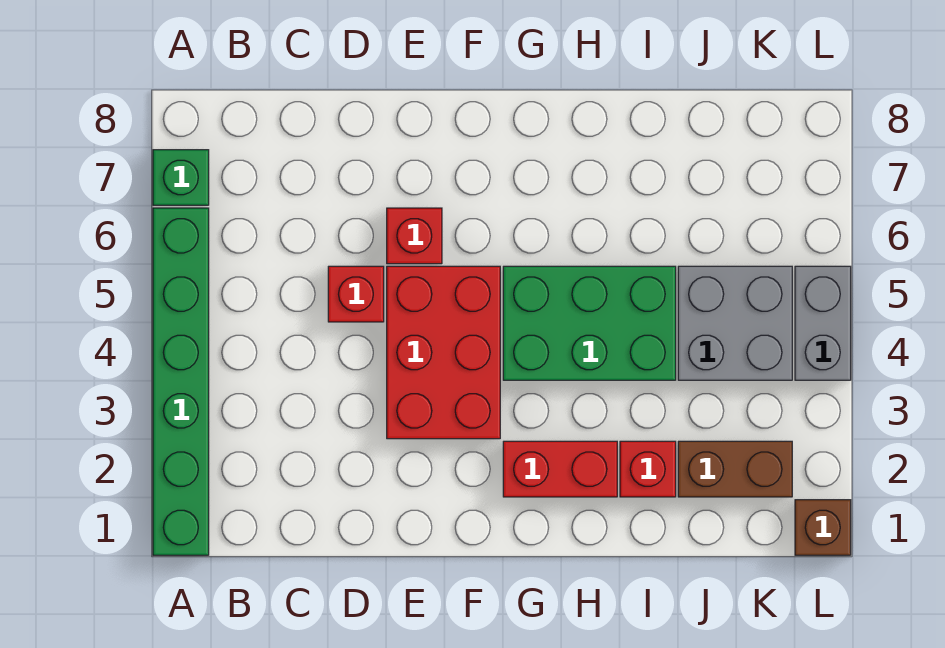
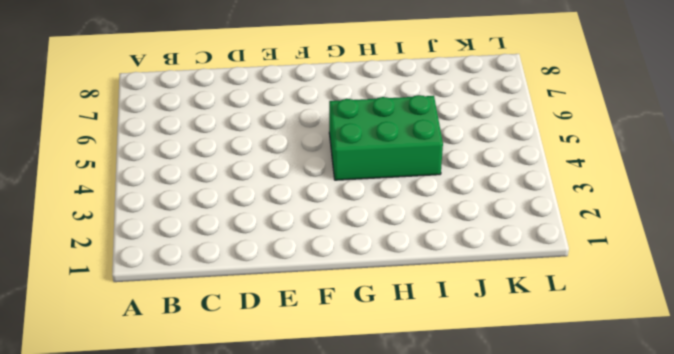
none -> green 1x6 brick [153,208,209,555]
none -> green 1x1 brick [153,150,209,205]
none -> red 1x1 brick [328,266,384,322]

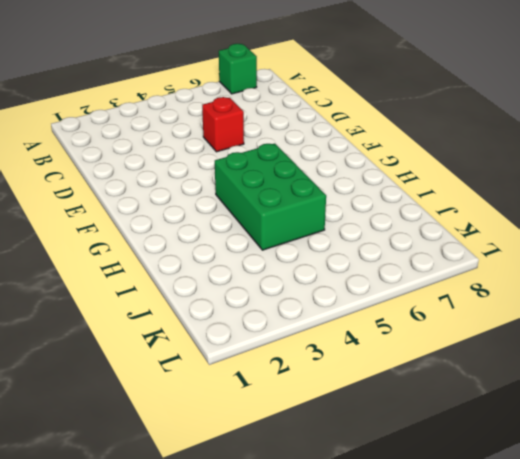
none -> green 1x6 brick [153,208,209,555]
none -> red 2x3 brick [387,266,500,439]
none -> red 1x1 brick [387,208,442,264]

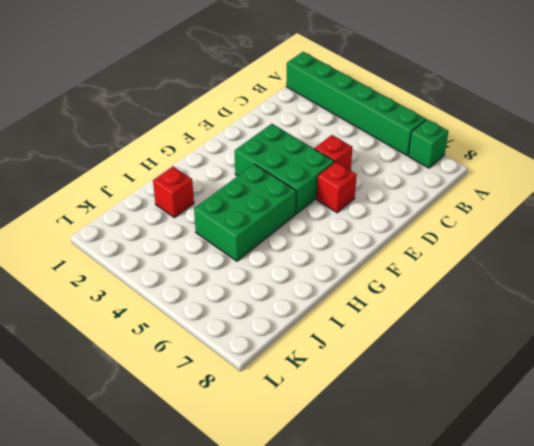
green 2x3 brick [235,124,334,214] -> red 2x3 brick [387,266,500,439]
none -> red 1x2 brick [503,441,617,497]
none -> brown 1x2 brick [678,441,792,497]
none -> grey 2x2 brick [678,266,792,380]

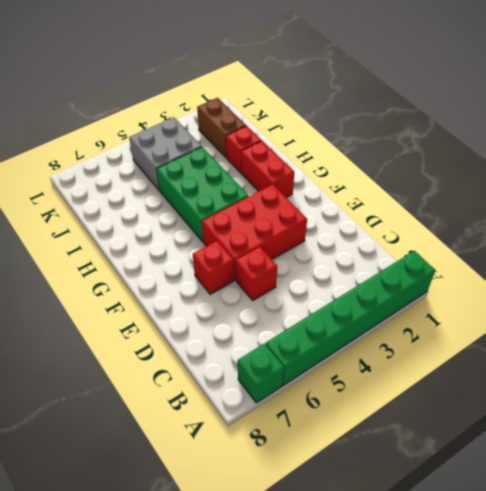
none -> brown 1x1 brick [795,500,851,555]
none -> grey 1x2 brick [795,266,851,380]

